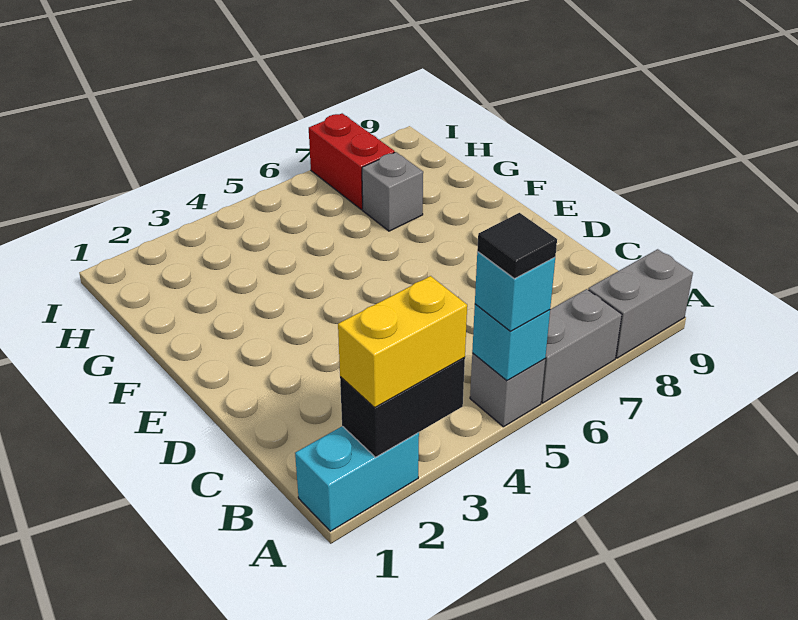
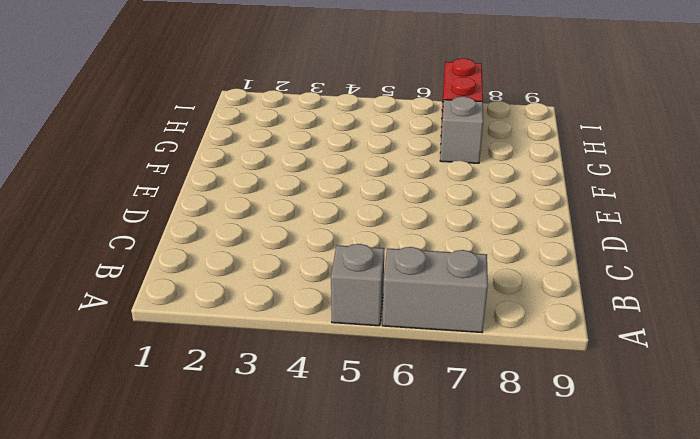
none -> cyan 1x2 brick [295,426,419,531]
none -> grey 1x2 brick [588,249,693,358]

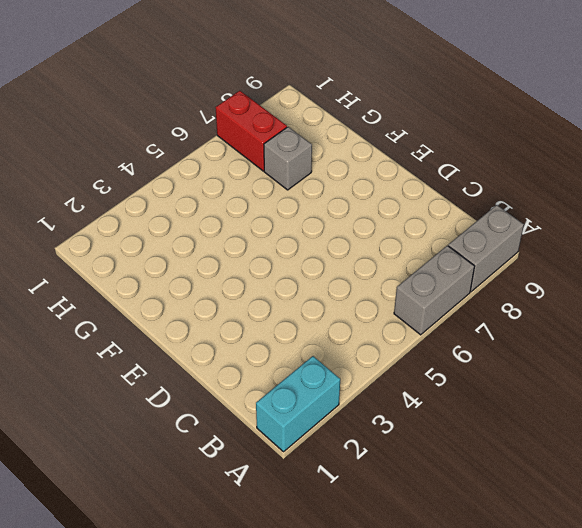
none -> grey 1x1 brick [470,353,545,427]
none -> black 1x2 brick [340,358,465,457]

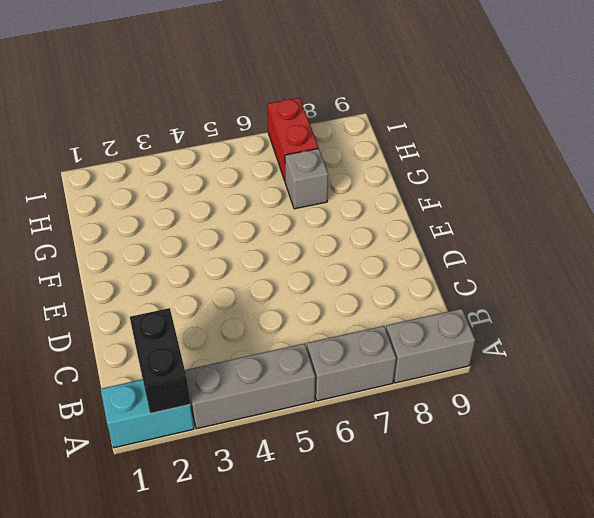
black 1x2 brick [130,308,190,413] -> black 1x2 brick turned to [340,358,465,457]
grey 1x3 brick [185,343,315,429] -> grey 1x1 brick [470,353,545,427]
none -> cyan 1x1 brick [472,304,550,381]
none -> yellow 1x2 brick [338,276,467,407]

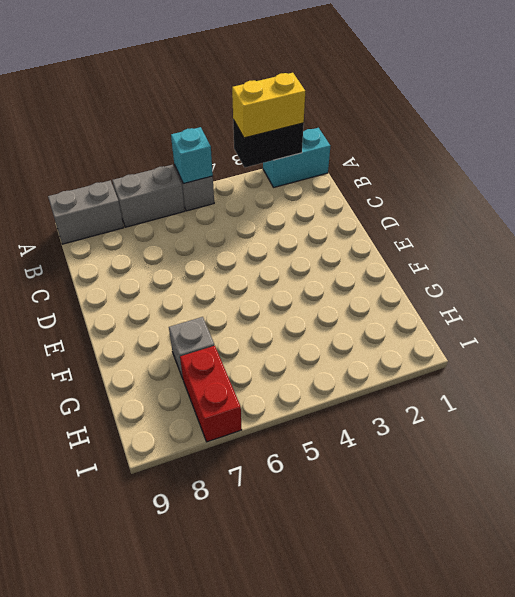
none -> cyan 1x1 brick [475,252,555,331]
none -> black 1x1 tile [477,213,557,279]

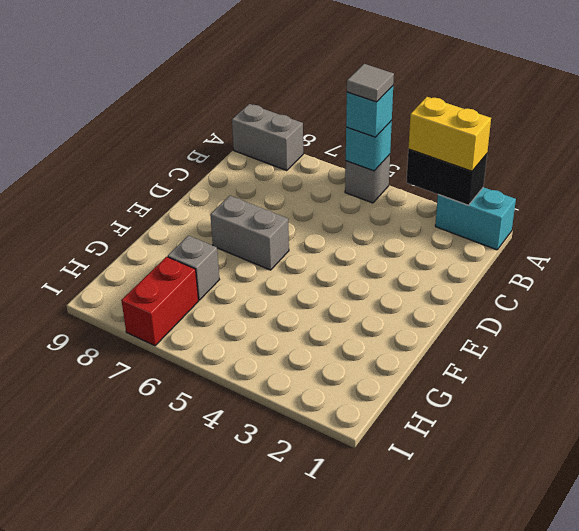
grey 1x1 tile [347,64,394,102] -> black 1x1 tile [477,213,557,279]
grey 1x2 brick [210,196,289,270] -> grey 1x2 brick moved to [541,289,622,403]

